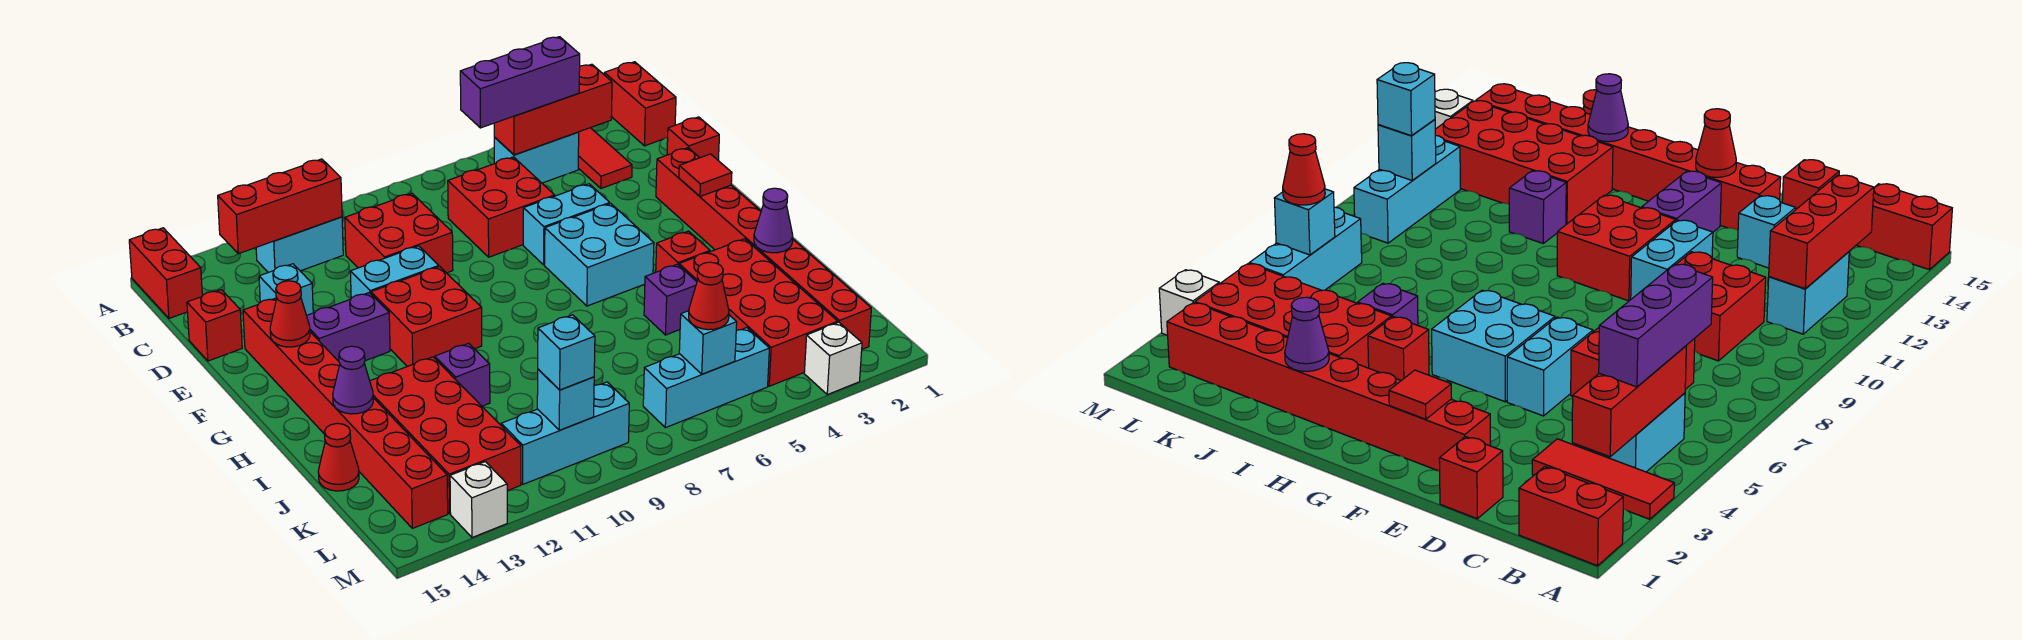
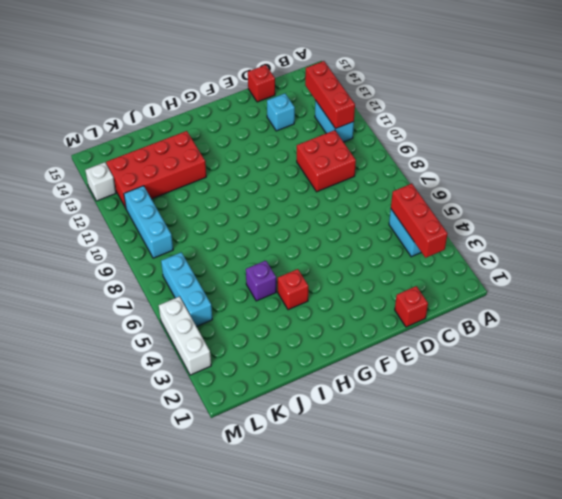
white 1x3 brick [159,297,211,375] -> white 1x1 brick [804,322,862,395]
none -> red 1x2 brick [604,62,676,146]
none -> red 1x3 tile [578,128,632,188]
none -> red 1x2 brick [129,228,202,318]
none -> red 2x2 brick [448,157,555,257]

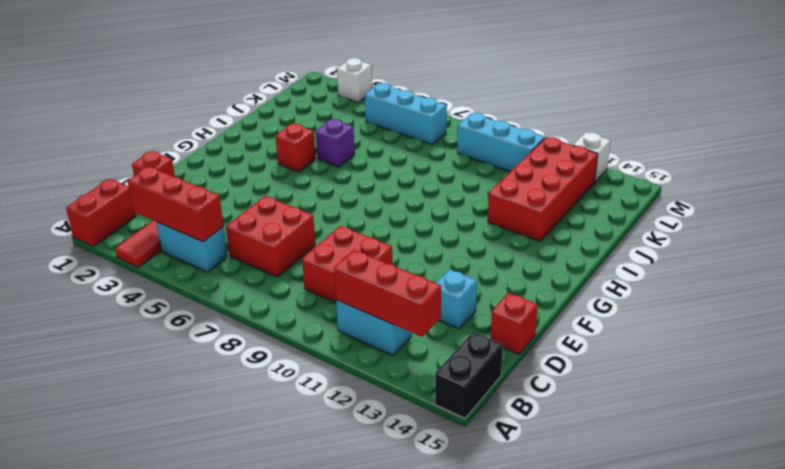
black 1x2 brick [435,332,503,418] -> red 1x2 brick [129,228,202,318]
none -> red 1x8 brick [656,148,871,349]
none -> cyan 1x2 brick [523,184,610,265]
none -> cyan 1x2 brick [350,246,439,298]
none -> red 1x8 brick [243,298,448,528]

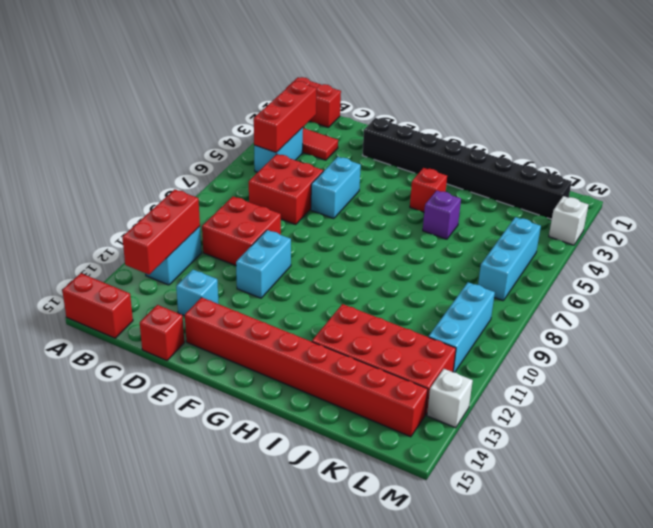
black 1x8 brick [363,118,572,219] -> red 1x8 brick [656,148,871,349]
none -> red 1x1 brick [667,117,719,160]
none -> cyan 2x2 brick [545,204,654,306]
none -> red 2x2 brick [371,267,482,367]
none -> purple 1x2 brick [307,293,390,361]

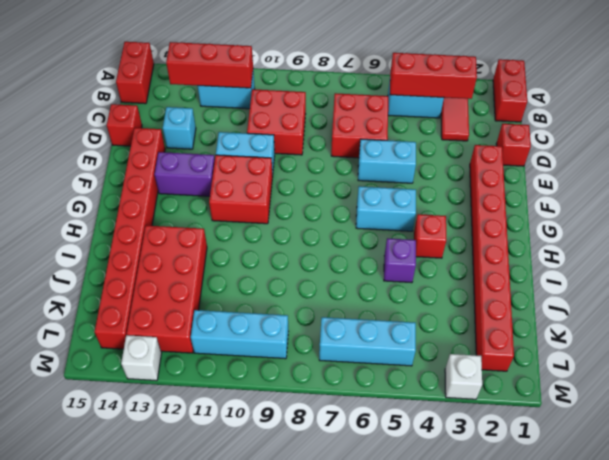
cyan 1x2 brick [356,186,416,231] -> cyan 2x2 brick [545,204,654,306]
none -> red 2x4 brick [679,239,838,386]
none -> purple 1x1 brick [435,343,490,406]
none -> red 1x1 cone [318,423,359,491]
none -> red 1x1 tile [679,154,732,196]

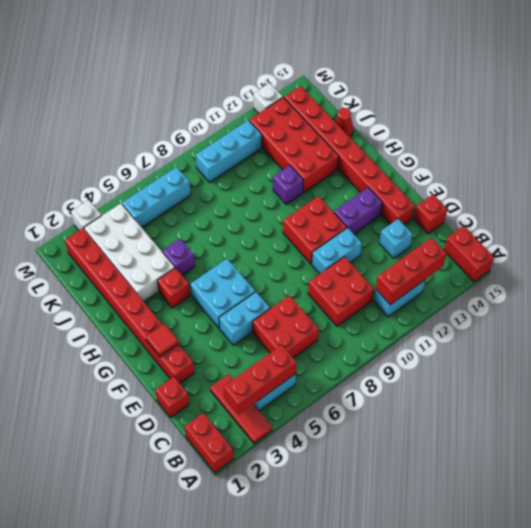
white 2x4 brick [84,204,175,301] -> red 2x4 brick [679,239,838,386]
none -> red 1x1 cone [270,281,310,347]
none -> purple 1x1 cone [754,188,793,253]
none -> purple 1x1 cone [333,346,373,414]
none -> cyan 1x1 brick [679,311,737,374]

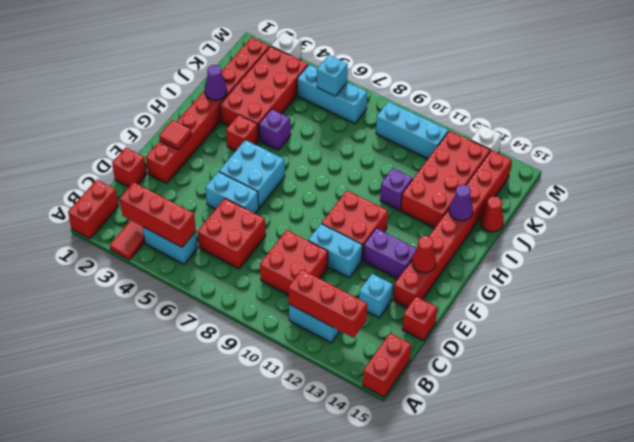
none -> cyan 1x1 brick [537,369,594,430]
none -> purple 1x3 brick [460,37,580,128]
none -> red 1x1 cone [689,262,729,330]
none -> cyan 1x1 brick [538,315,595,390]

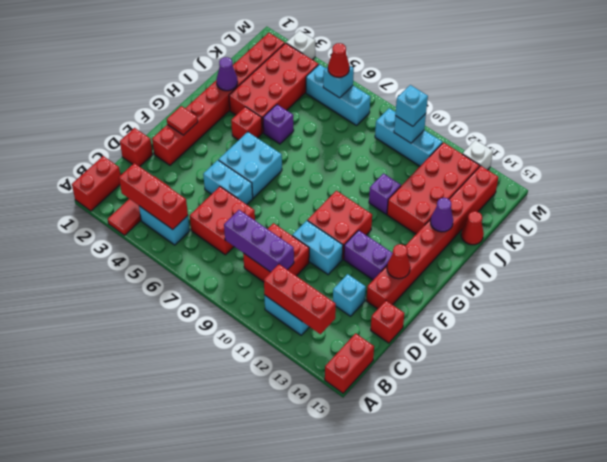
purple 1x3 brick [224,210,294,272] -> purple 1x3 brick moved to [460,37,580,128]

